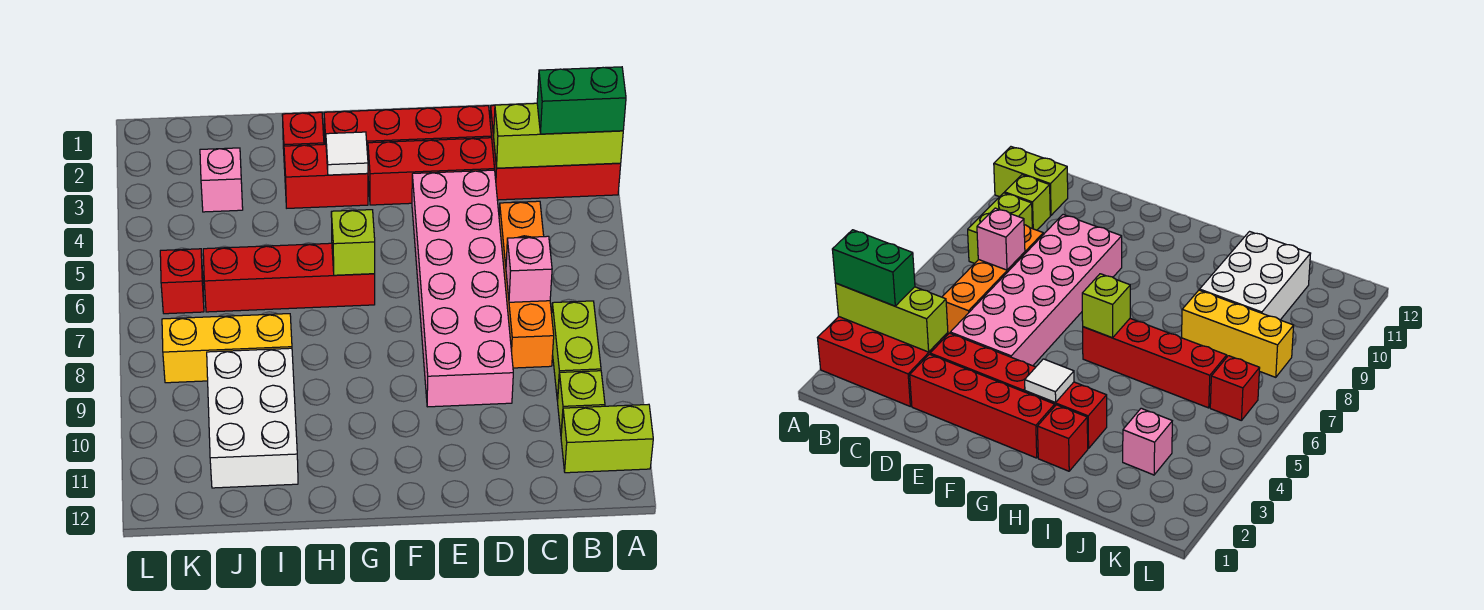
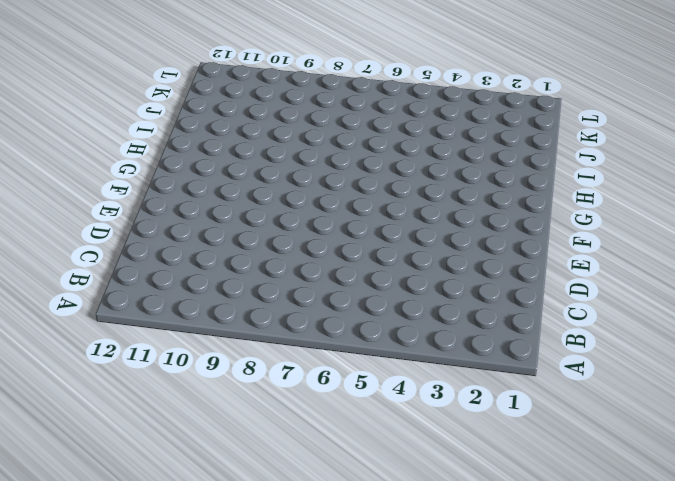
none -> red 2x3 brick [490,105,621,200]
none -> lime 1x2 brick [561,404,653,473]
none -> lime 1x2 brick [552,301,601,401]

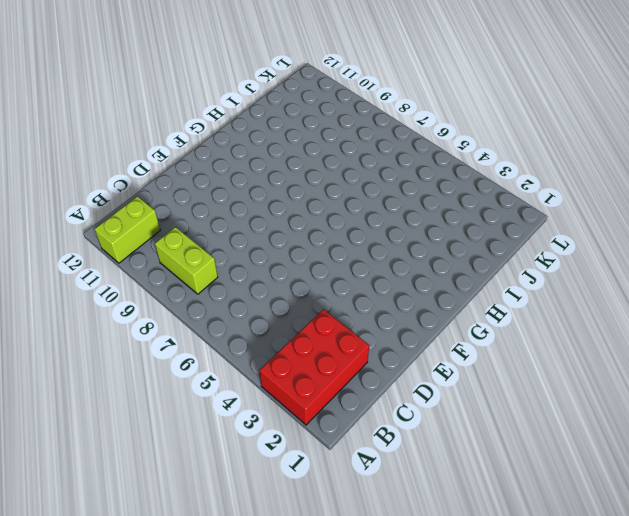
none -> lime 1x1 brick [557,371,605,433]
none -> orange 1x4 brick [499,201,554,368]
none -> red 1x4 brick [324,106,491,155]

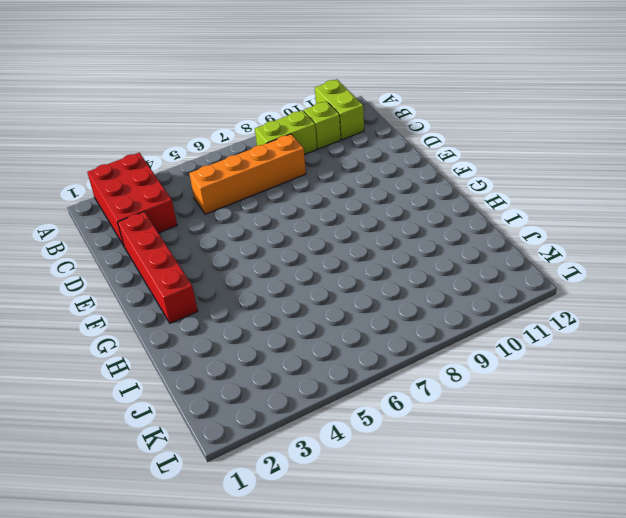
none -> red 1x3 brick [368,138,494,205]
none -> pink 2x6 brick [412,170,513,407]
none -> red 1x2 brick [284,144,368,208]

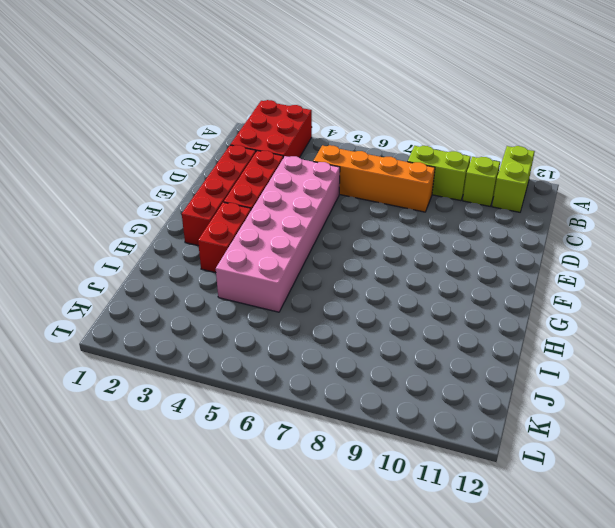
pink 2x6 brick [216,156,340,312] -> pink 2x6 brick turned to [412,170,513,407]
none -> red 1x4 brick [203,243,375,312]
none -> red 1x1 brick [282,112,324,169]
none -> yellow 1x3 brick [162,314,292,383]

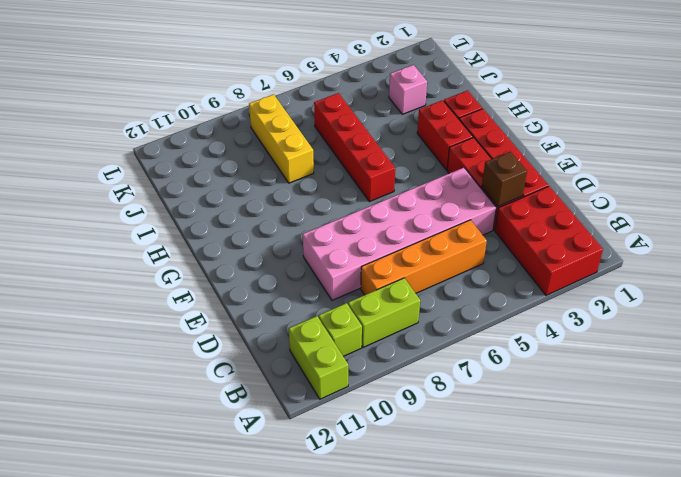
brown 1x1 brick [482,152,527,206] -> none
none -> white 2x3 brick [207,348,298,488]
none -> red 1x1 brick [160,249,204,314]
none -> lime 1x3 brick [494,103,623,168]

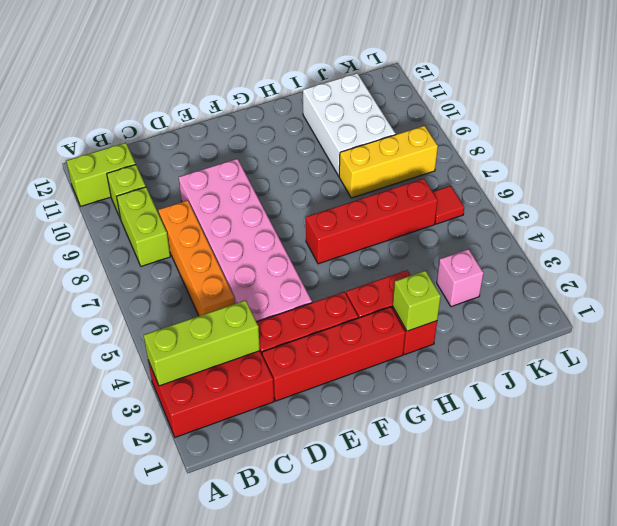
lime 1x1 brick [393,271,441,331] -> lime 1x1 brick moved to [331,210,375,275]
red 1x1 tile [433,186,464,224] -> red 1x1 brick [160,249,204,314]
none -> pink 1x1 brick [506,236,552,302]
none -> white 1x1 tile [326,132,368,175]
none -> green 1x2 brick [537,67,626,134]

